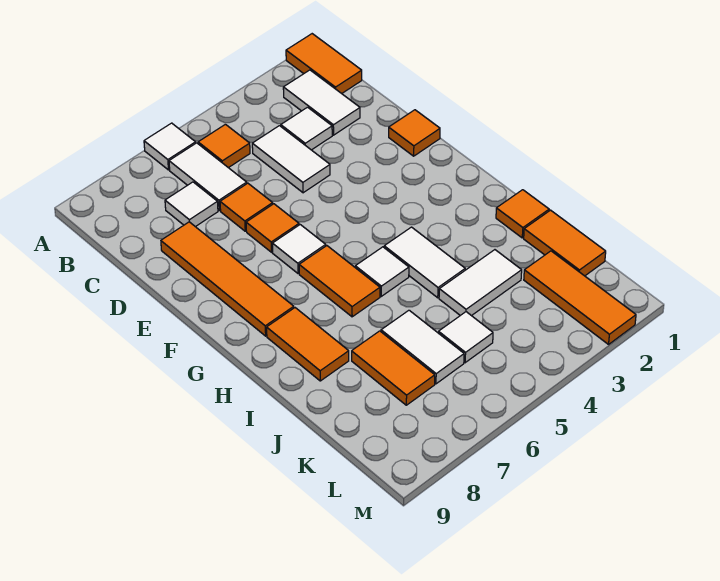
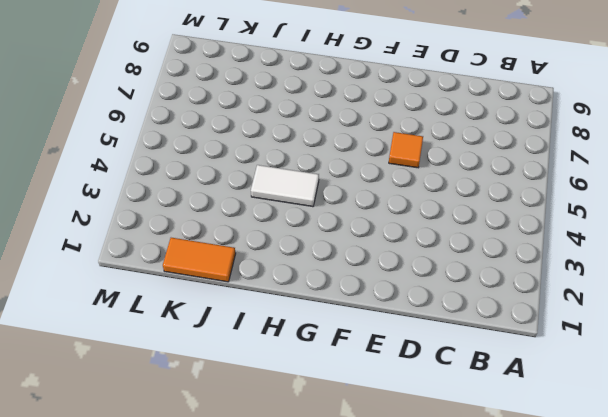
none -> orange 1x2 tile [286,34,362,94]
none -> white 1x1 tile [144,123,196,170]
none -> white 1x2 tile [283,70,360,135]

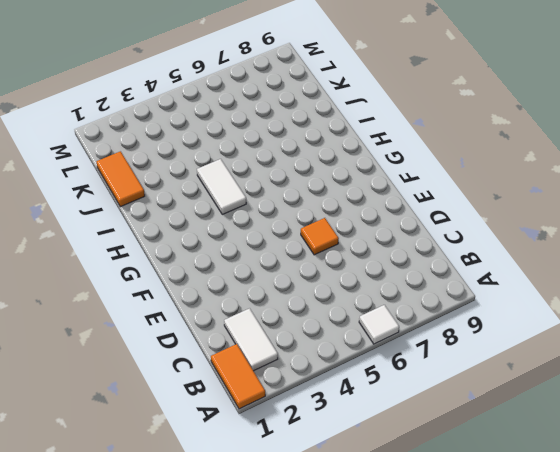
none -> orange 1x1 tile [198,124,250,168]
none -> white 1x2 tile [169,143,247,211]
none -> white 1x1 tile [281,107,332,150]

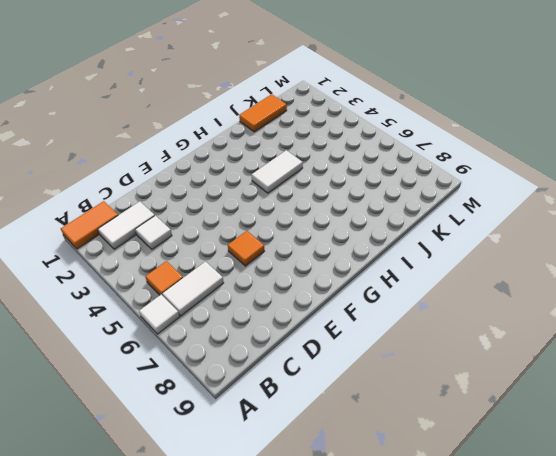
none -> white 1x2 tile [252,126,330,193]
none -> white 1x1 tile [165,182,218,227]
none -> orange 1x1 tile [220,183,273,231]

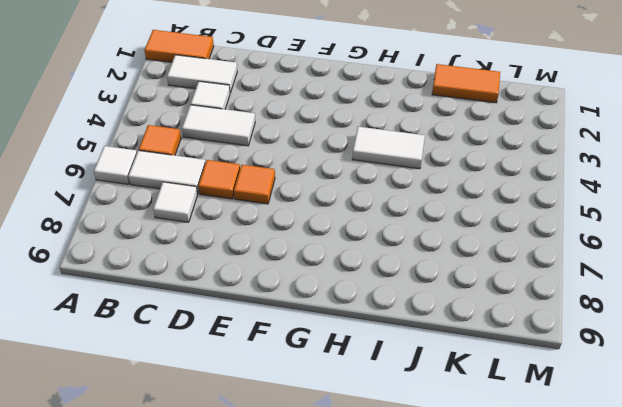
none -> orange 1x4 tile [161,222,294,336]
none -> orange 1x1 tile [389,110,440,156]
none -> white 1x1 tile [272,225,326,273]

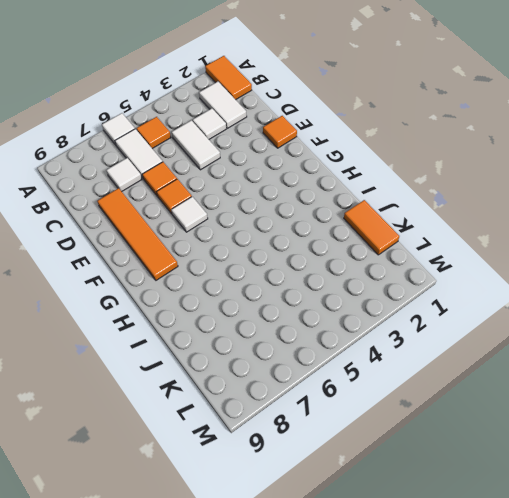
none -> orange 1x2 tile [299,246,380,317]
none -> white 1x2 tile [384,227,465,298]
none -> white 1x1 tile [355,247,409,296]

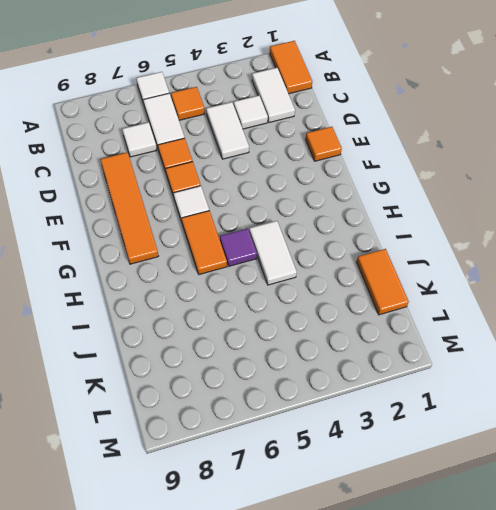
purple 1x1 tile [220,229,257,266] -> white 1x1 tile [355,247,409,296]
none -> orange 1x2 tile [267,308,349,381]
none -> orange 1x1 tile [496,190,549,238]
none -> white 1x2 tile [439,250,522,316]

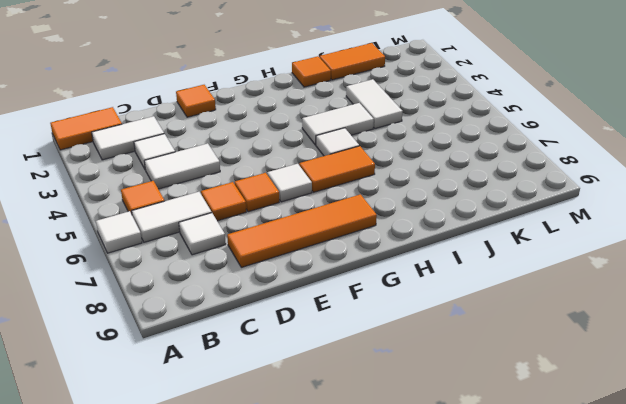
none -> orange 1x2 tile [267,308,349,381]
none -> white 1x2 tile [381,310,464,384]
none -> orange 1x2 tile [352,331,435,405]

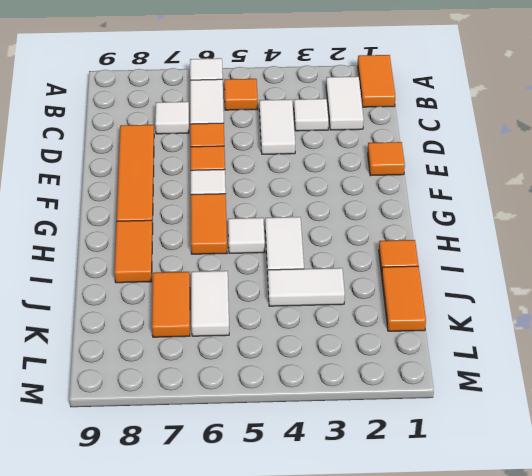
none -> orange 1x3 tile [524,251,636,344]
none -> white 1x1 tile [438,312,493,363]

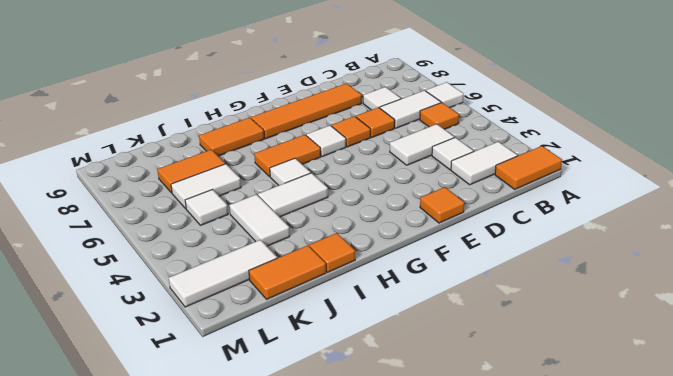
white 1x3 tile [169,240,277,307] -> orange 1x3 tile [524,251,636,344]

